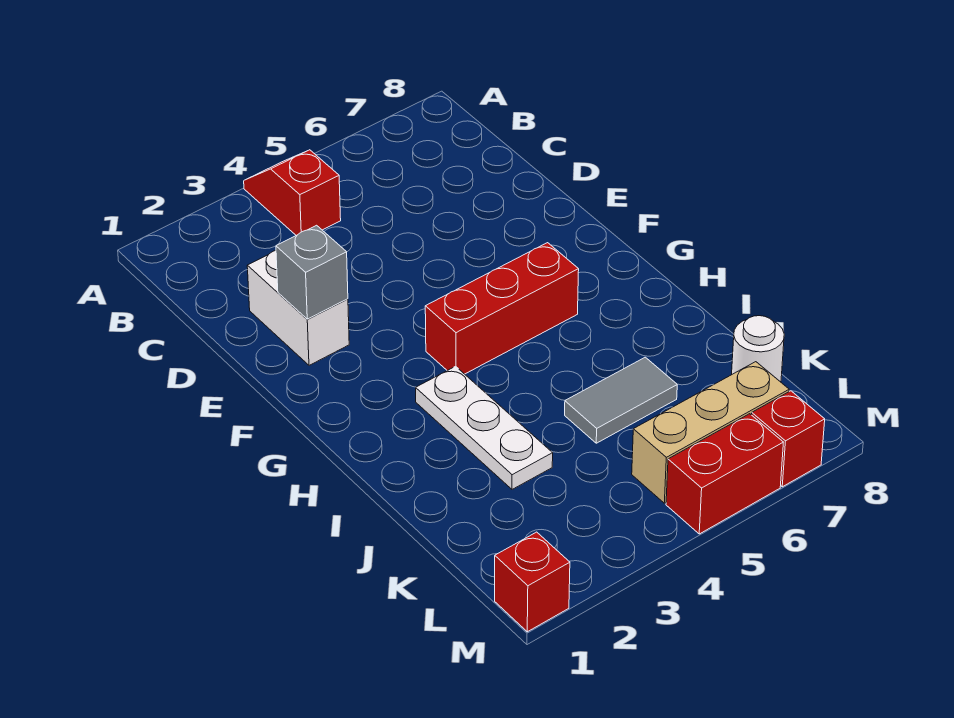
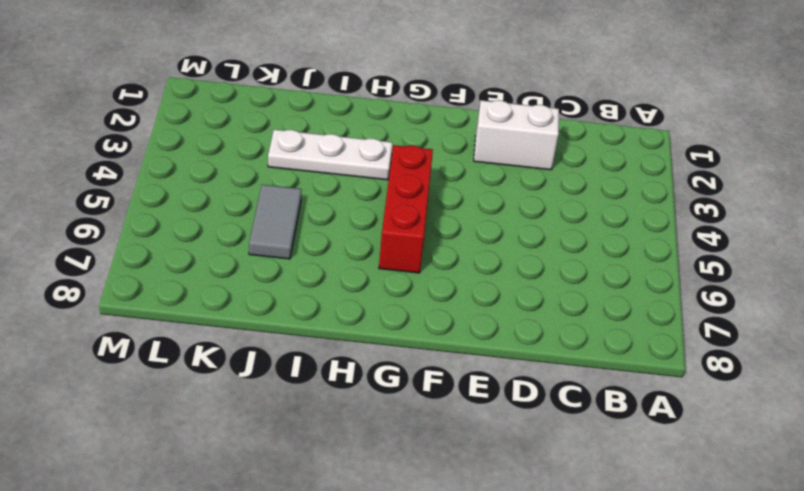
none -> red 1x2 slope [244,150,341,235]
none -> white 1x1 round brick [732,316,784,382]

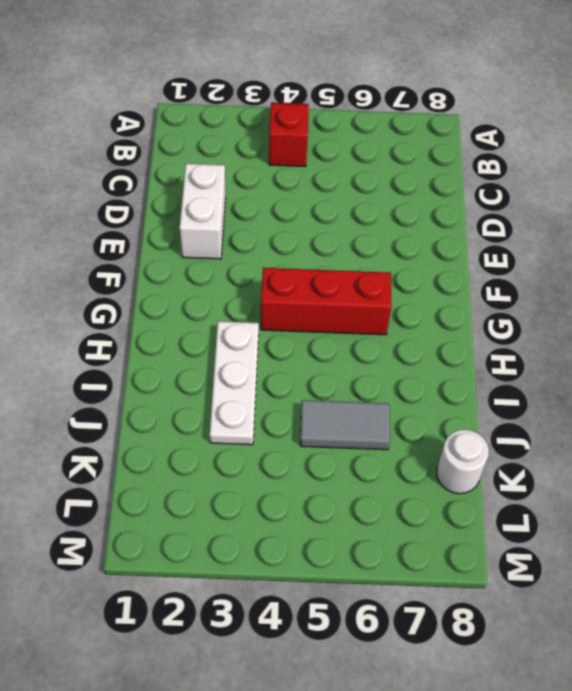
none -> tan 1x3 brick [632,362,789,503]
none -> red 1x1 brick [495,532,570,632]

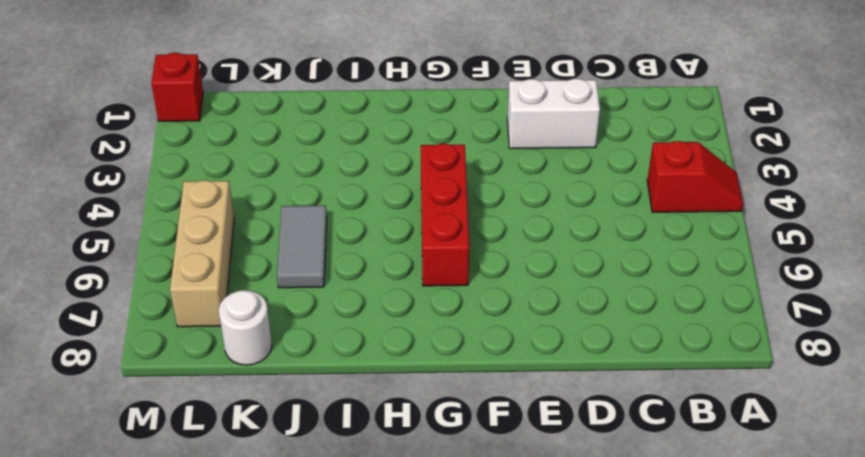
none -> white 1x3 plate [416,366,553,489]
none -> red 1x2 brick [666,414,783,534]

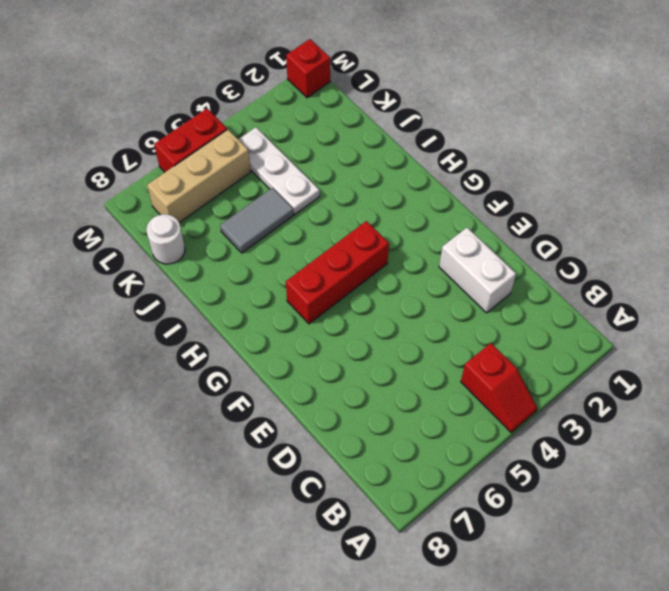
white 1x3 plate [238,127,320,214] -> white 1x3 plate moved to [416,366,553,489]
none -> red 1x1 brick [752,391,825,487]
none -> grey 1x1 brick [276,225,348,319]

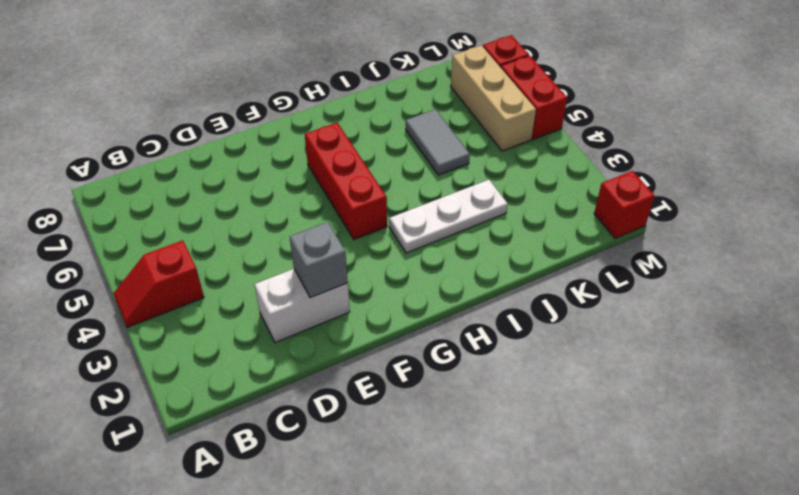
none -> white 1x1 round brick [732,316,784,382]

